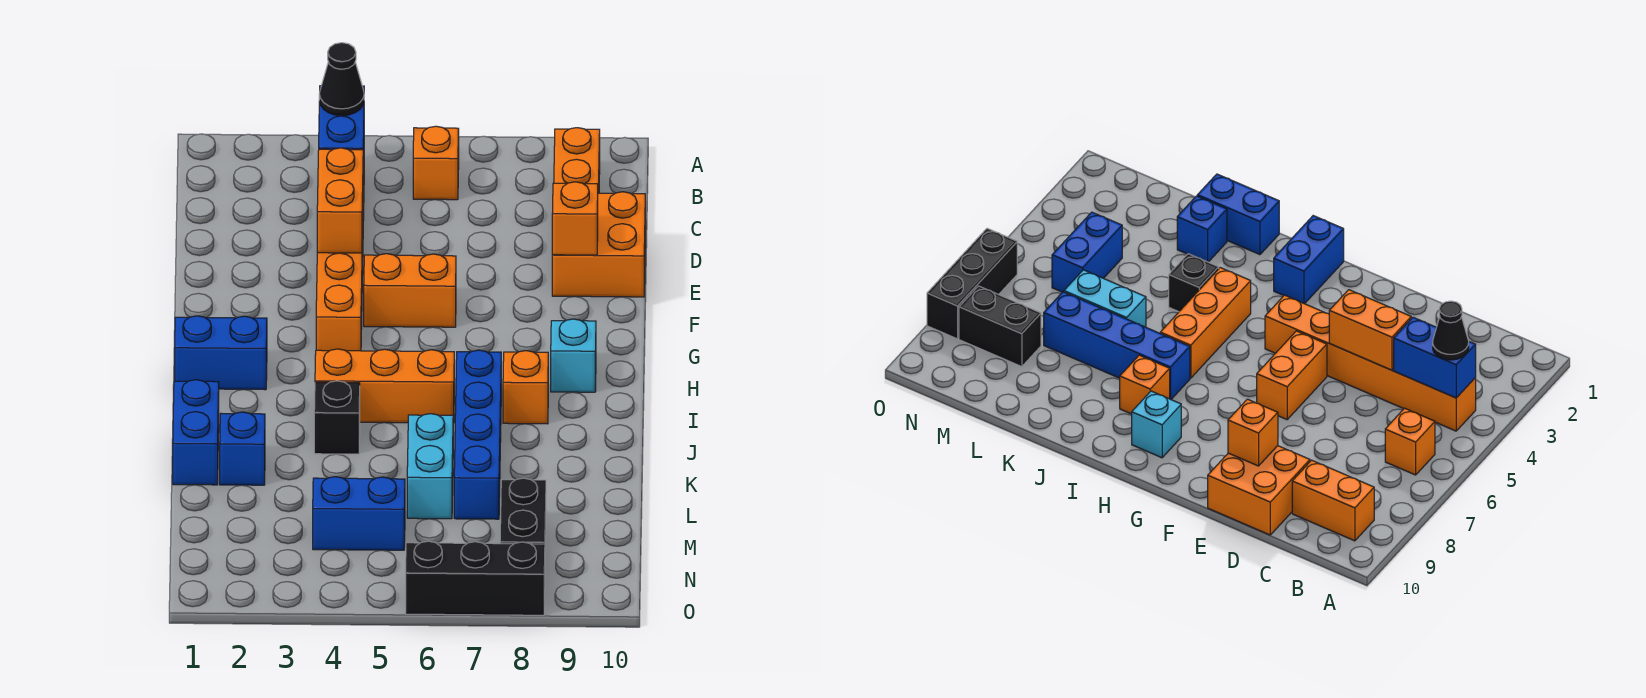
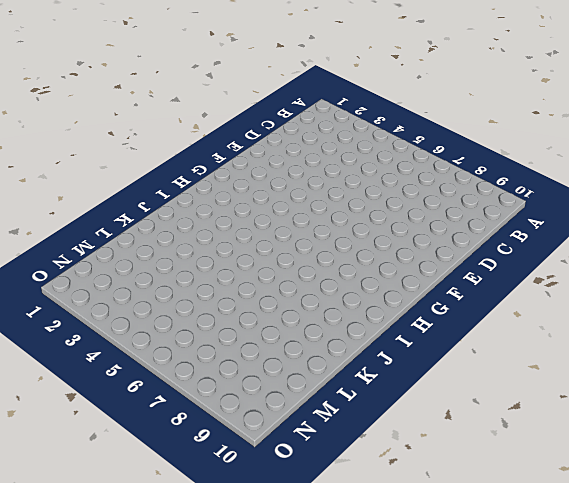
none -> orange 1x6 brick [316,179,364,351]
none -> orange 1x1 brick [413,126,459,200]
none -> orange 1x2 brick [554,128,600,193]

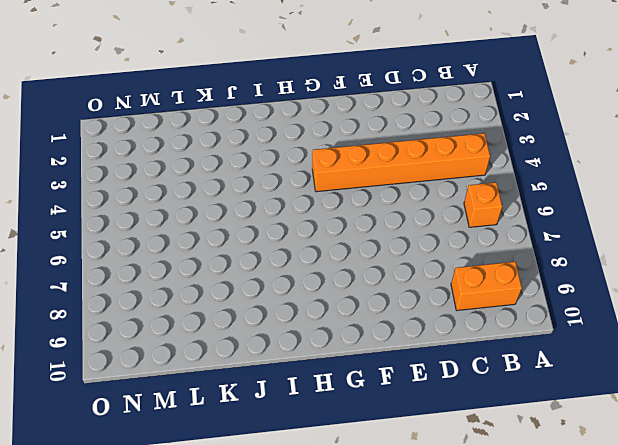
none -> orange 2x2 brick [552,192,645,297]
none -> orange 1x2 brick [364,254,456,327]
none -> blue 1x2 brick [175,316,267,390]

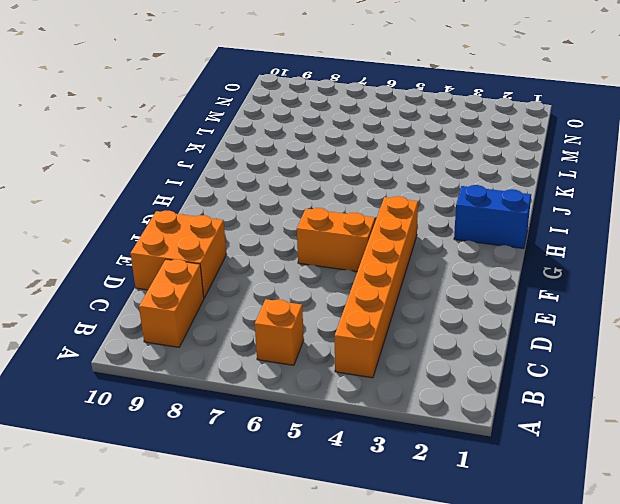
none -> cyan 1x1 brick [551,319,596,392]
none -> orange 1x3 brick [315,349,454,423]
none -> blue 1x4 brick [454,350,501,519]

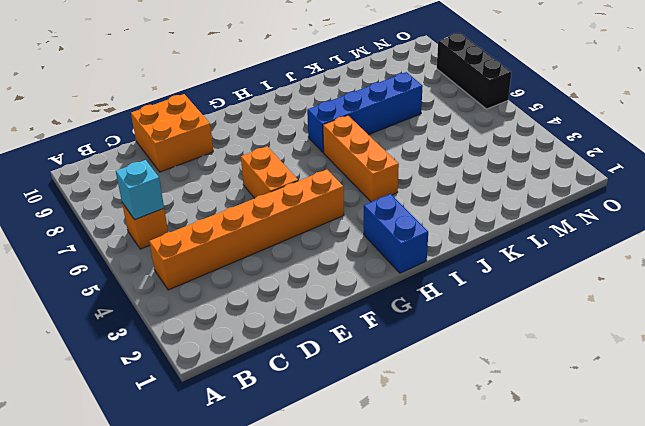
cyan 1x1 brick [116,160,164,220] -> cyan 1x1 brick moved to [551,319,596,392]
none -> orange 1x2 brick [554,128,600,193]
none -> orange 1x1 brick [503,351,548,424]
none -> blue 1x2 brick [173,380,219,485]

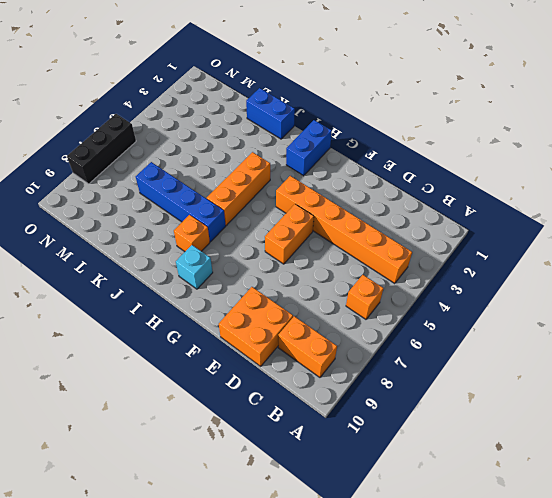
none -> black 1x1 brick [314,381,360,454]
none -> blue 1x1 brick [220,412,265,485]
none -> cyan 1x2 brick [407,414,453,519]

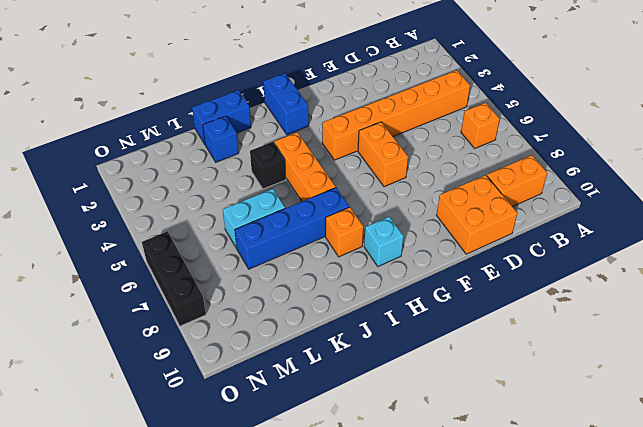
none -> blue 1x2 brick [313,477,405,550]
none -> black 1x2 brick [500,478,546,553]
none -> blue 1x2 brick [319,86,364,179]

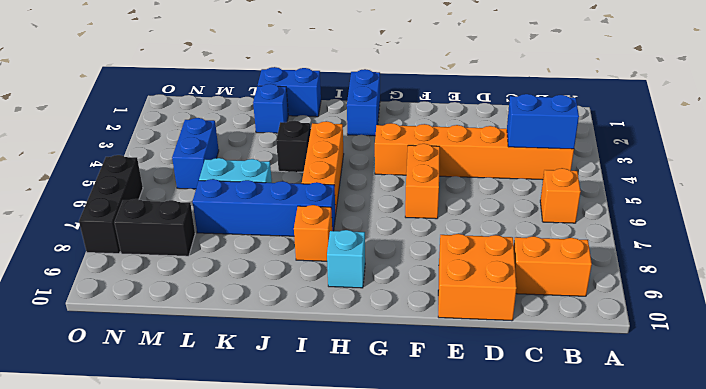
none -> orange 1x2 brick [317,148,363,253]
none -> orange 1x1 brick [552,182,598,255]
none -> black 1x1 cone [319,43,364,116]

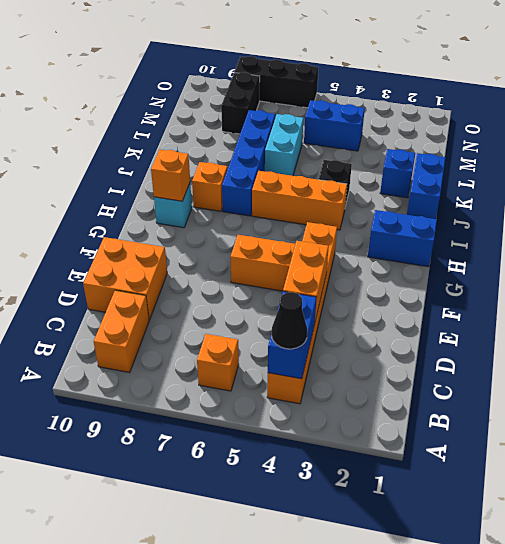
orange 1x1 brick [151,150,190,201] -> orange 1x1 brick moved to [552,182,598,255]

